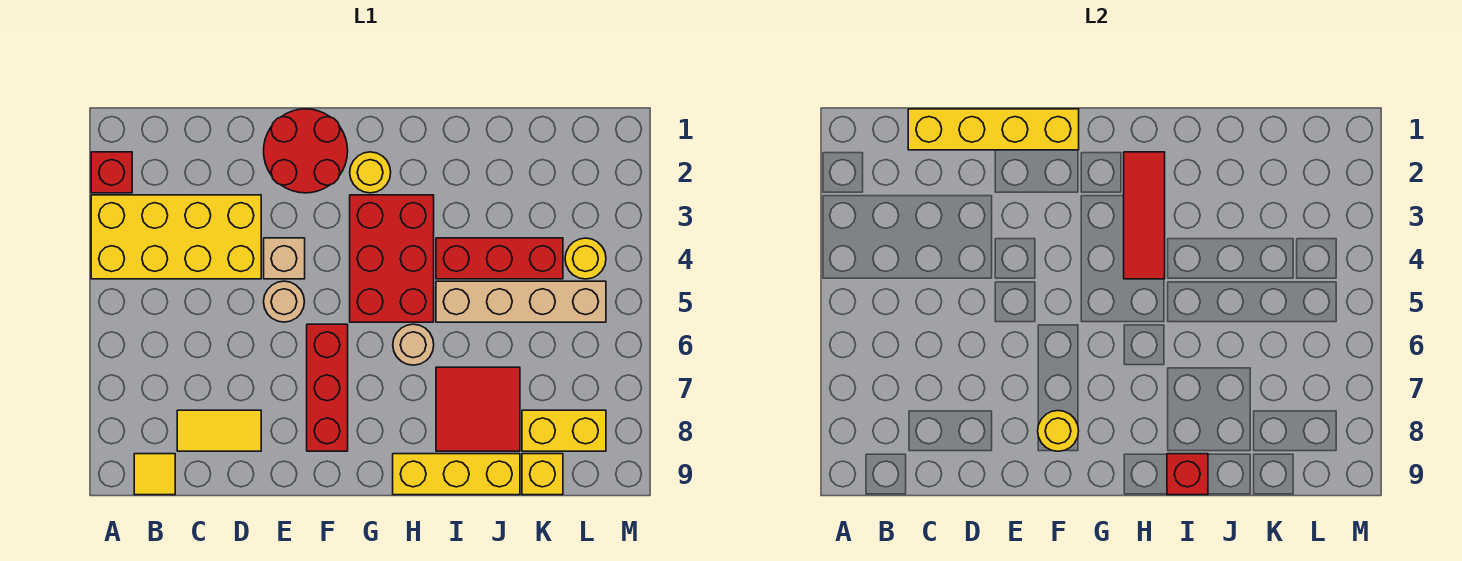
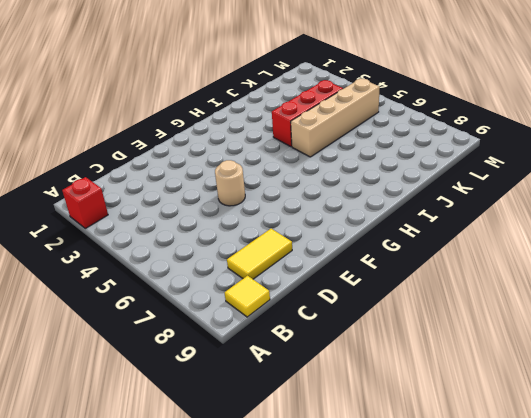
none -> yellow 2x4 brick [91,195,261,279]
none -> red 2x2 round brick [264,109,348,193]
none -> tan 1x1 brick [264,238,305,279]

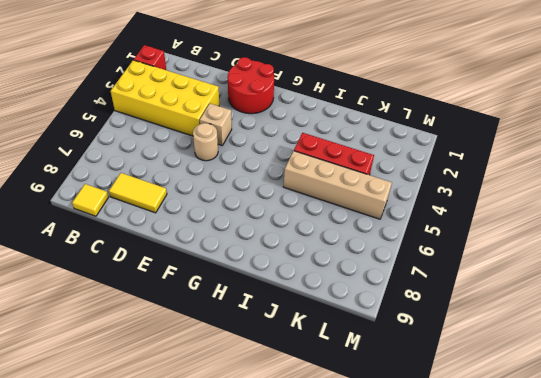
none -> red 1x3 brick [307,324,348,451]
none -> yellow 1x1 round brick [350,152,391,193]
none -> red 2x3 brick [350,195,434,322]

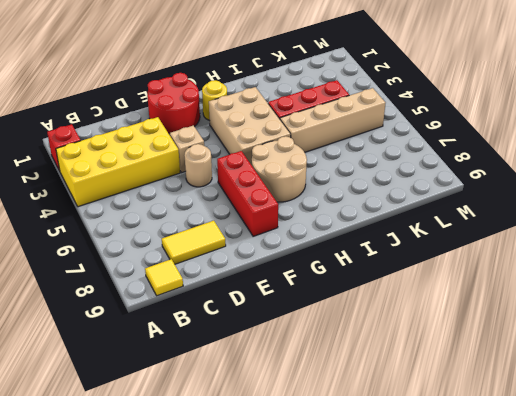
tan 2x3 brick [209,87,291,165] -> red 2x3 brick [350,195,434,322]
tan 2x2 round brick [252,136,307,202] -> tan 1x1 round brick [393,324,434,365]
none -> yellow 1x3 brick [393,454,520,495]
none -> red 2x2 tile [436,367,520,451]
none -> yellow 1x2 brick [522,410,606,451]

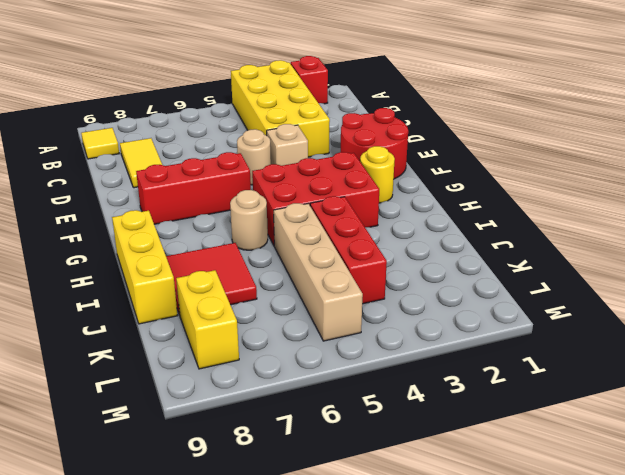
none -> yellow 1x1 brick [522,454,563,495]
none -> yellow 1x1 round brick [565,238,606,279]
none -> yellow 1x4 brick [908,109,1079,150]

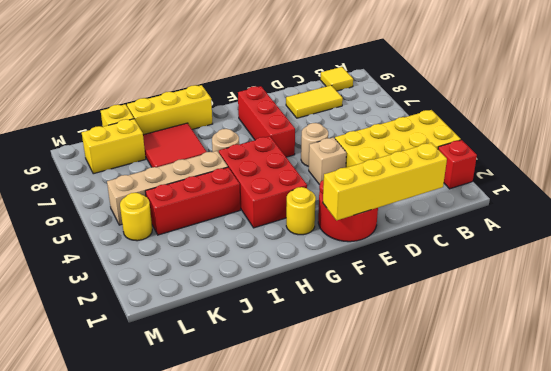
none -> yellow 1x1 round brick [1038,411,1079,451]
none -> red 1x3 tile [1124,152,1165,279]
none -> red 1x1 brick [1167,454,1208,495]

